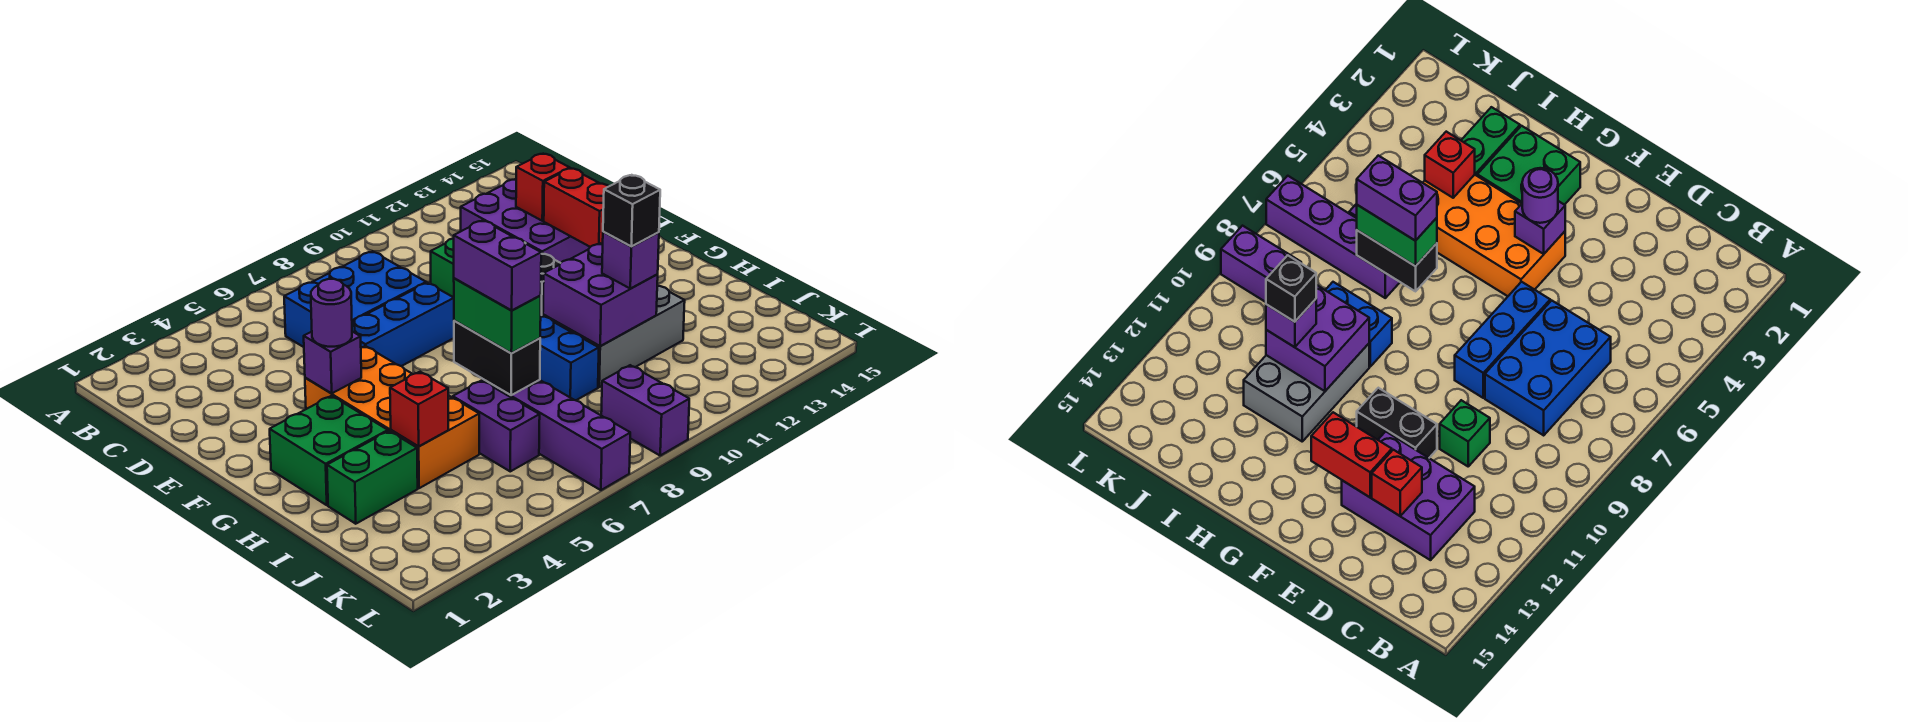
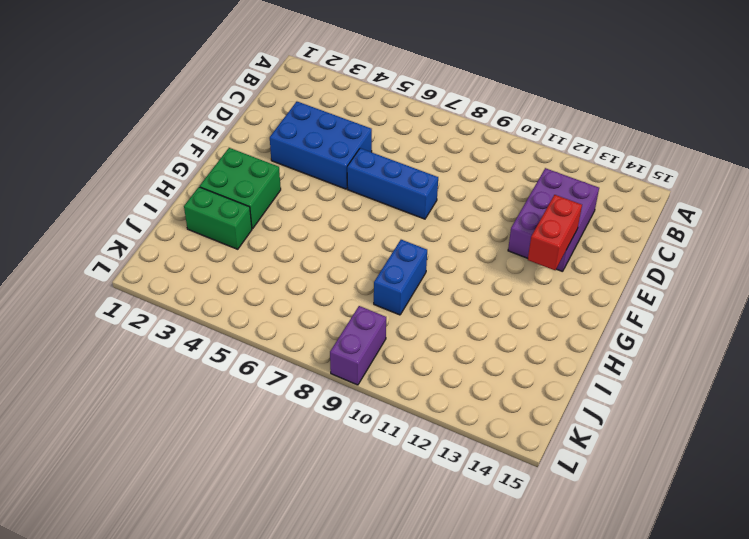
blue 2x3 brick [270,101,372,189] -> blue 2x3 brick moved to [284,251,426,347]
none -> green 1x1 brick [431,238,454,297]
none -> black 1x2 brick [1357,388,1437,458]
none -> orange 2x4 brick [305,346,479,488]

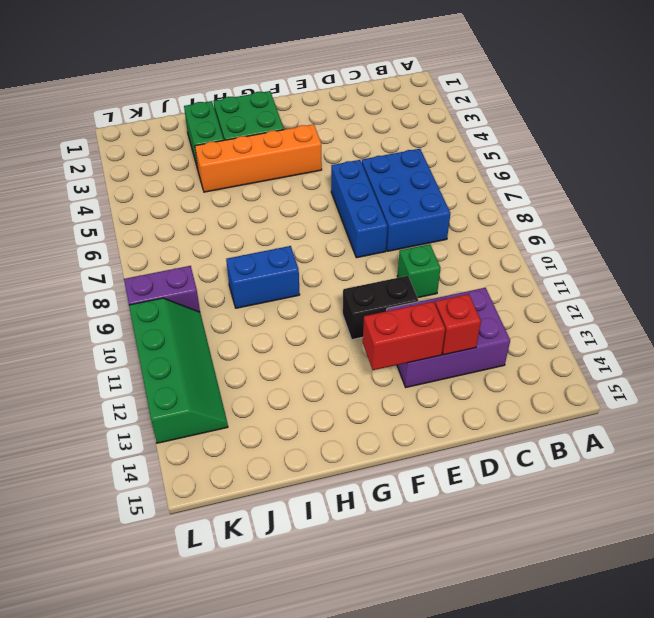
orange 1x4 brick [195,124,322,192] -> orange 2x4 brick [305,346,479,488]
green 2x4 slope [129,298,228,443] -> none
none -> grey 2x3 brick [543,285,685,387]
none -> purple 1x2 brick [453,380,540,471]
none -> purple 1x4 brick [483,379,630,490]

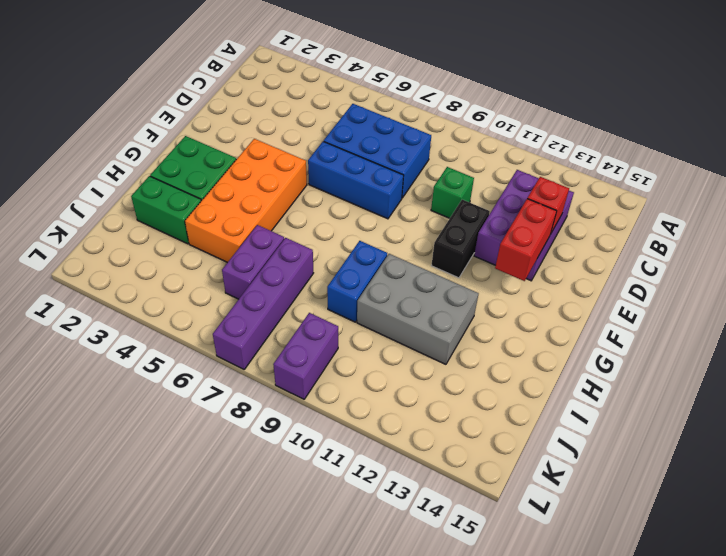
none -> purple 1x1 brick [304,332,361,393]
none -> black 1x2 brick [454,321,540,395]
none -> purple 2x2 brick [543,243,658,346]

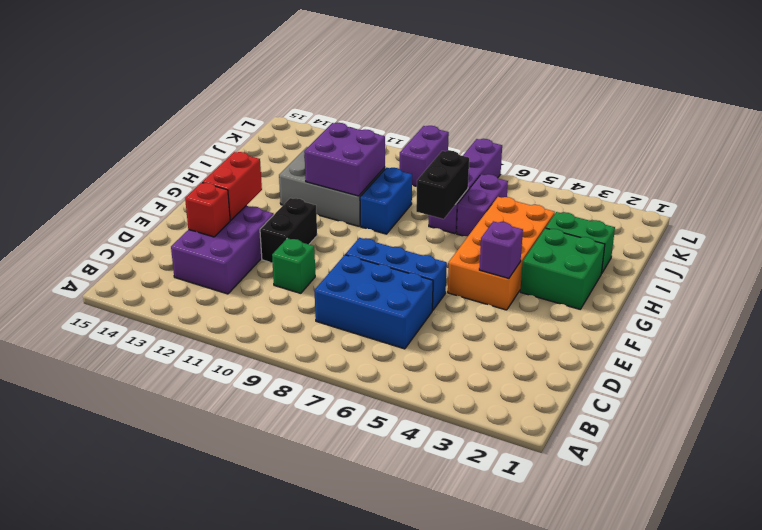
none -> red 1x1 brick [390,372,448,446]
none -> purple 1x1 round brick [311,279,352,347]
none -> green 1x2 brick [454,278,541,353]

